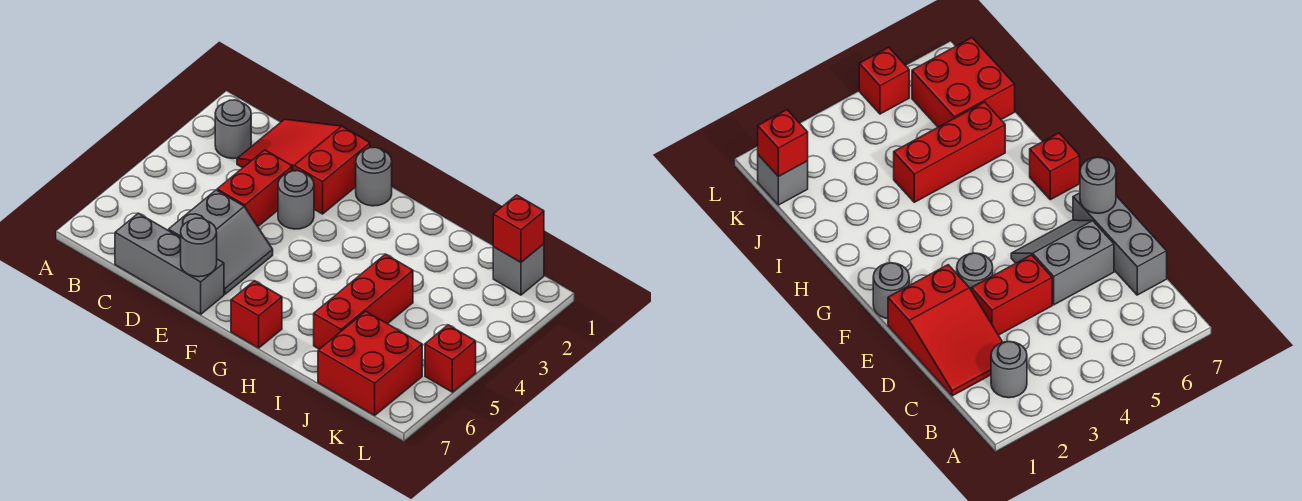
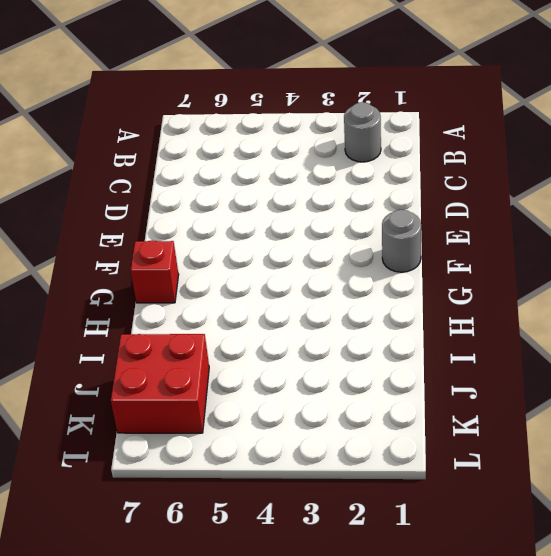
none -> red 2x3 slope [237,119,370,214]
none -> grey 1x3 brick [115,213,224,314]
none -> red 1x2 brick [217,150,292,226]

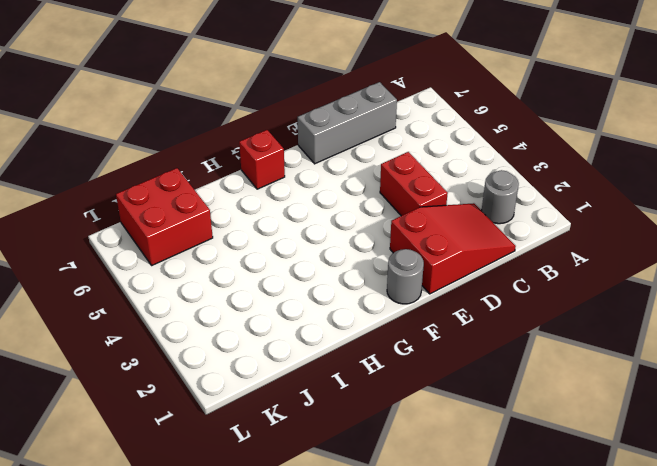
none -> grey 2x2 slope [169,190,273,294]
none -> grey 1x1 round brick [278,171,314,229]
none -> red 1x3 brick [314,254,413,349]

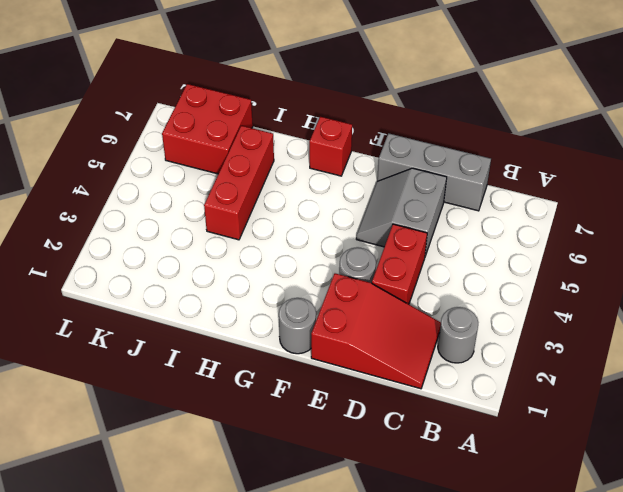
none -> grey 1x1 brick [493,244,544,295]
none -> red 1x1 brick [425,325,476,392]
none -> grey 1x1 round brick [181,218,217,277]

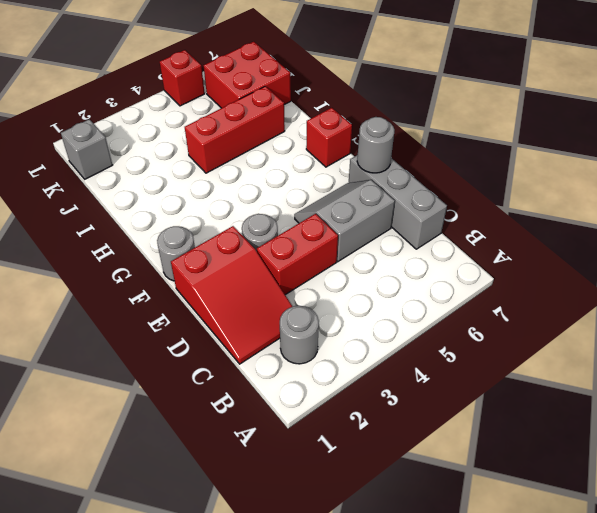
none -> red 1x1 brick [493,195,544,262]

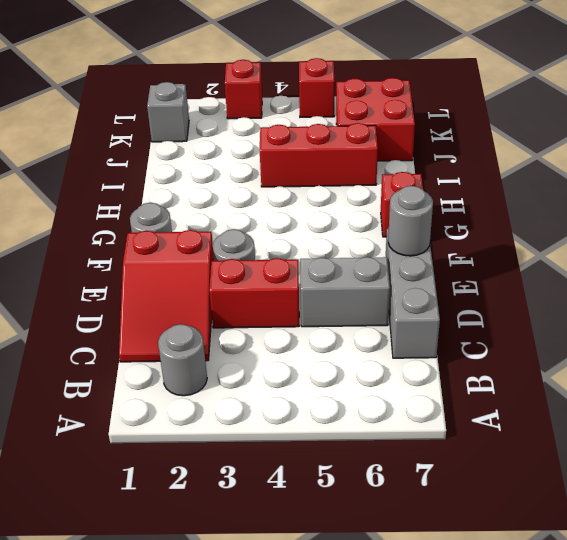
red 1x1 brick [225,60,262,119] -> red 1x1 brick moved to [493,195,544,262]

